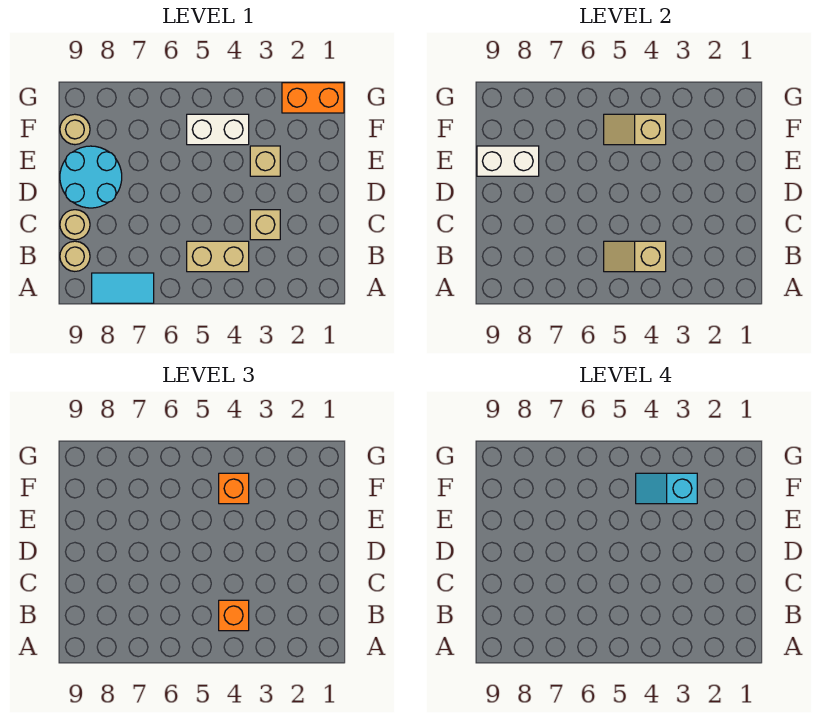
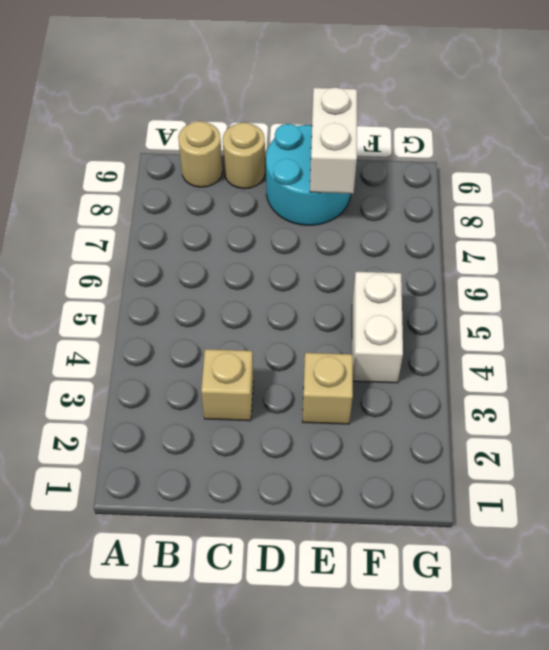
none -> cyan 1x2 tile [92,273,154,303]
none -> tan 1x2 brick [187,241,249,272]
none -> tan 1x1 round brick [60,114,90,145]

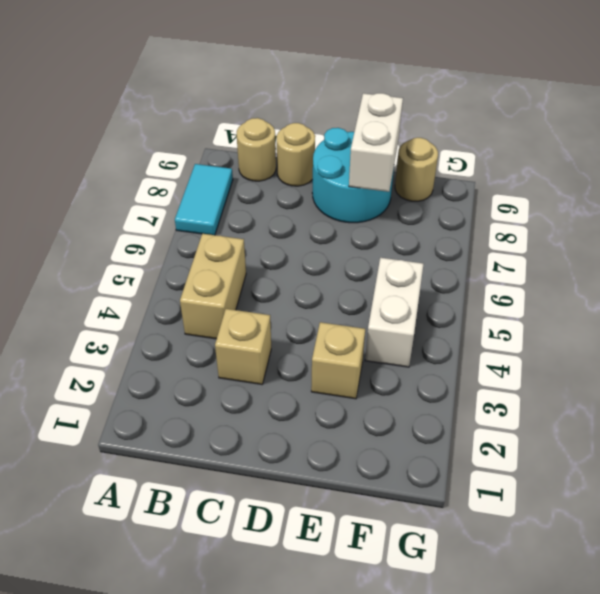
none -> orange 1x2 brick [282,83,344,113]
none -> tan 1x2 slope [604,241,666,272]
none -> tan 1x2 slope [604,114,666,145]

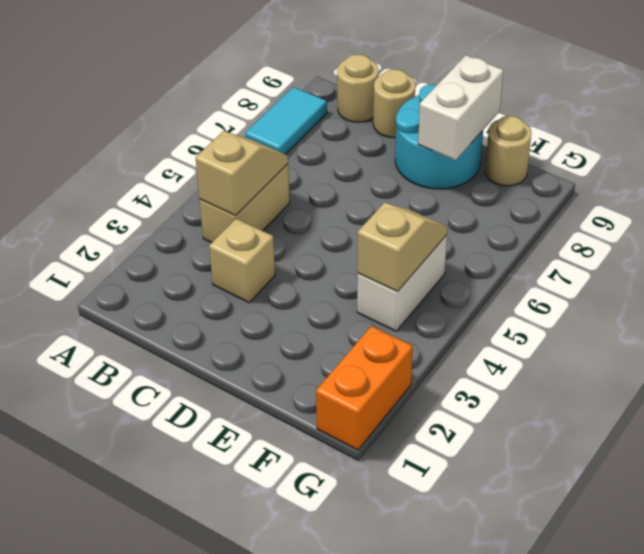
none -> tan 1x1 brick [250,146,280,176]
none -> orange 1x1 brick [219,600,249,631]
none -> orange 1x1 brick [219,473,249,504]

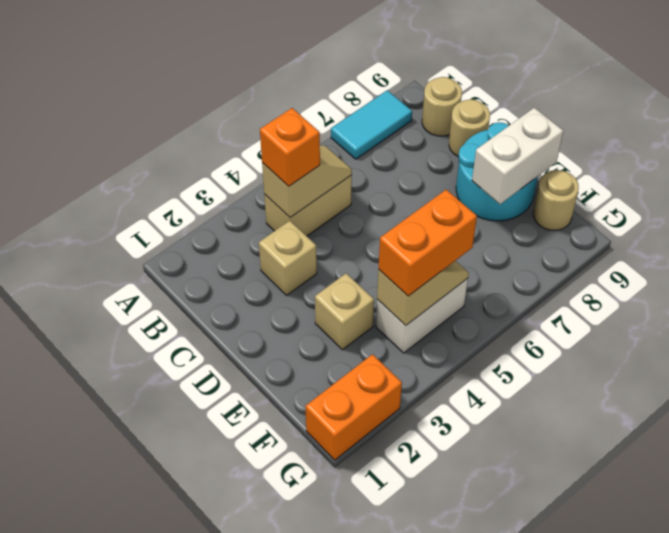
orange 1x2 brick [379,190,477,296] -> orange 1x1 brick [219,473,249,504]
none -> cyan 1x2 slope [636,473,697,504]

